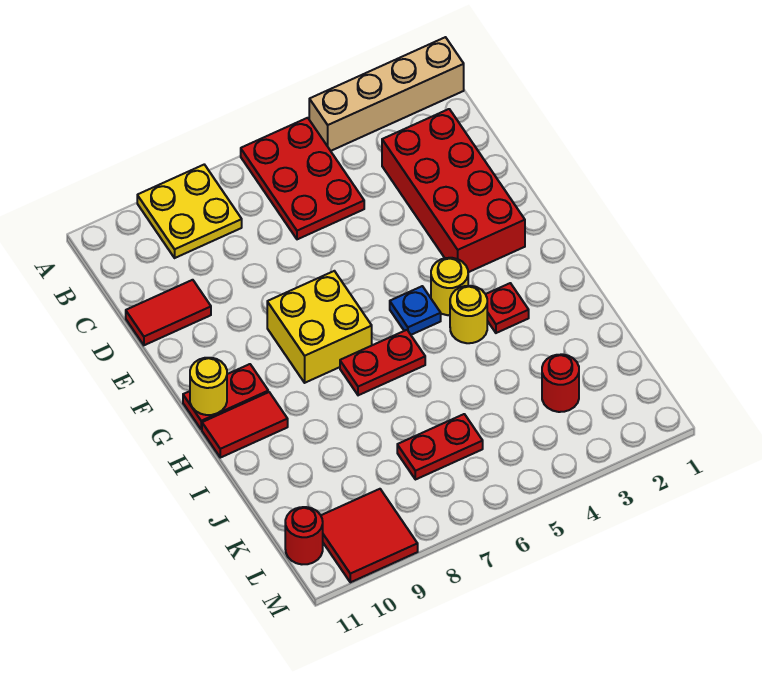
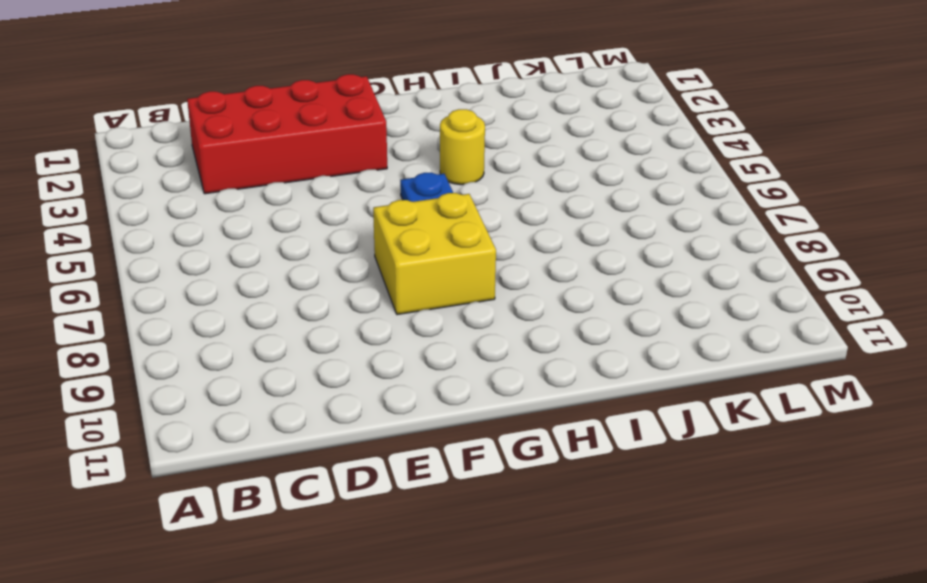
none -> tan 1x4 brick [309,37,464,151]
none -> red 2x3 plate [241,118,364,239]
none -> yellow 2x2 plate [137,165,242,258]

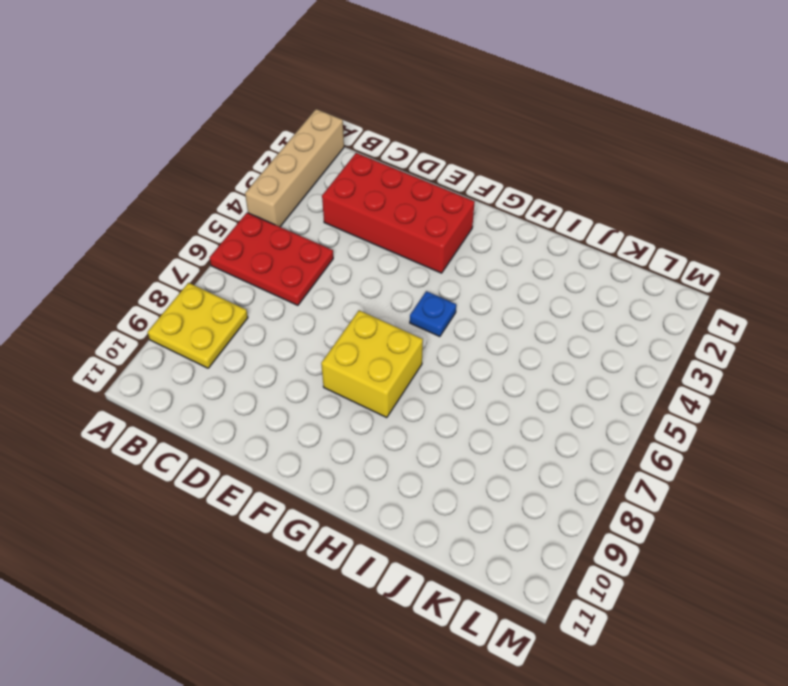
none -> red 1x2 tile [126,280,211,345]
none -> yellow 1x1 round brick [431,258,468,315]
none -> red 1x2 plate [183,364,268,429]

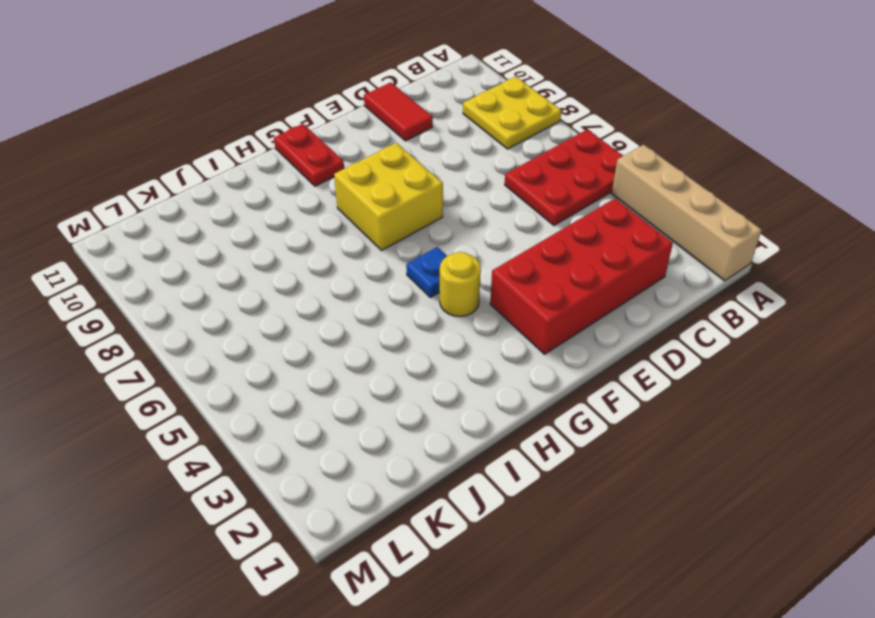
none -> red 1x1 plate [486,283,529,333]
none -> yellow 1x1 round brick [450,286,487,343]
none -> red 1x2 plate [340,330,425,395]

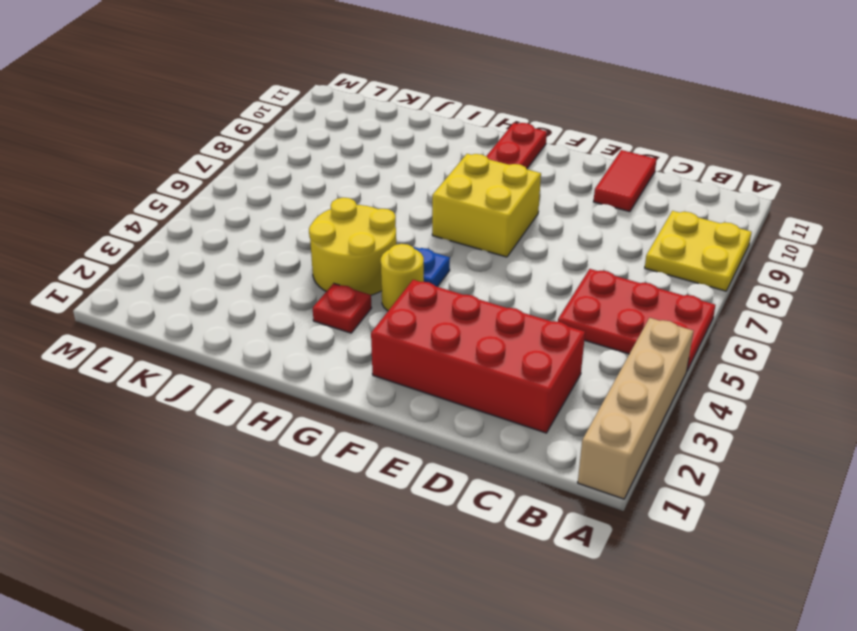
yellow 2x2 round brick [309,198,396,295] -> yellow 1x1 round brick [450,286,487,343]
none -> red 1x2 plate [340,330,425,395]
none -> red 1x2 tile [202,392,288,458]
none -> red 1x1 round brick [542,354,579,412]

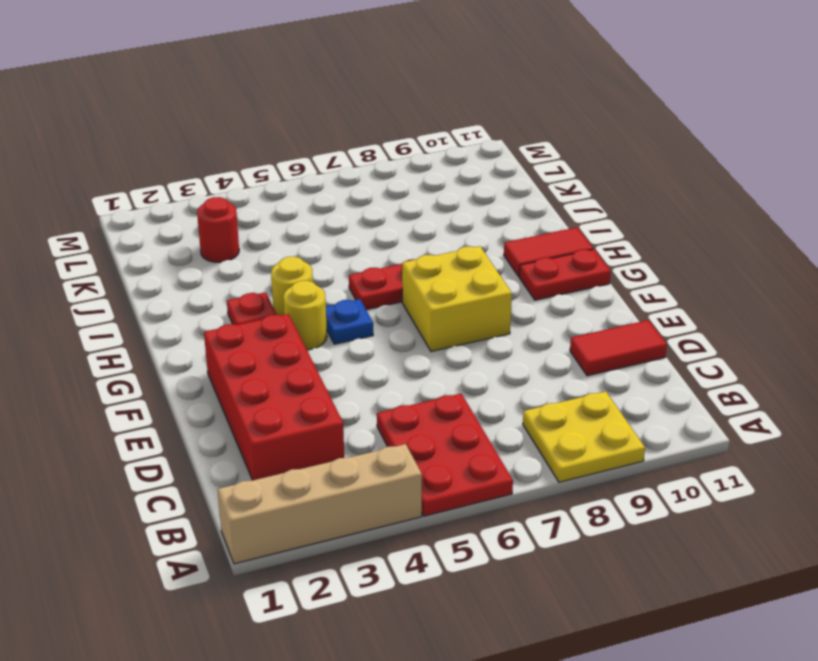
none -> red 1x2 plate [397,414,483,480]
none -> red 2x2 tile [321,489,418,582]
none -> red 1x1 round brick [285,507,323,564]

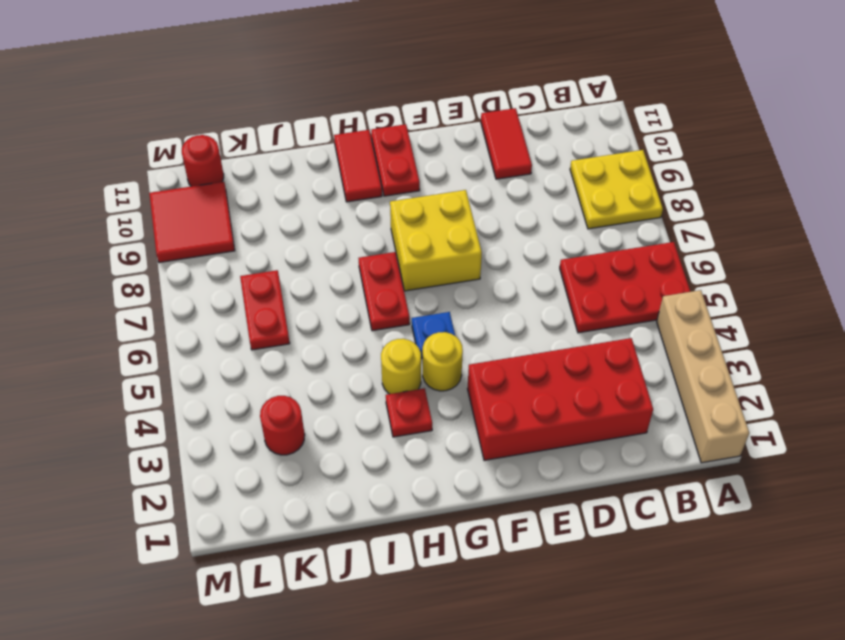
none -> yellow 1x1 round brick [190,358,227,415]

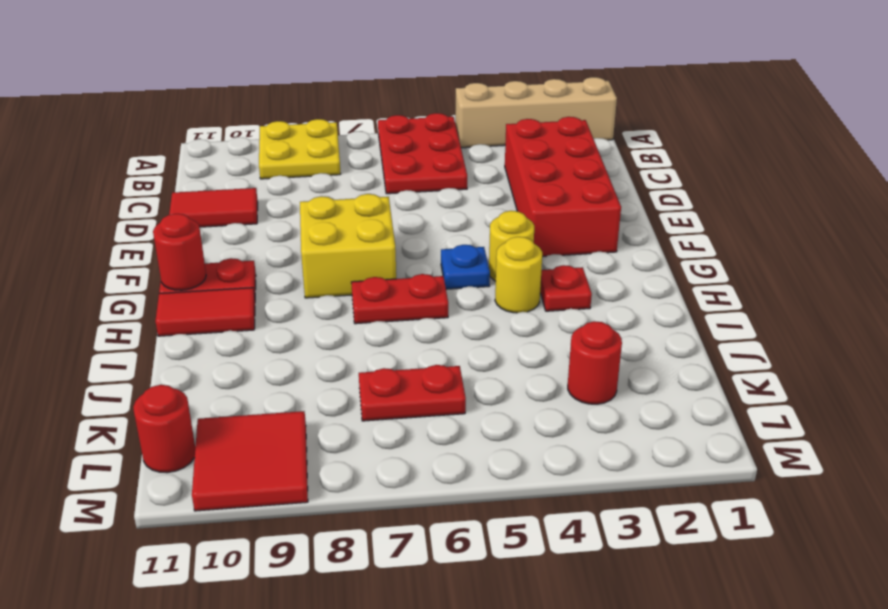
red 1x1 round brick [153,214,206,290] -> yellow 1x1 round brick [190,358,227,415]

